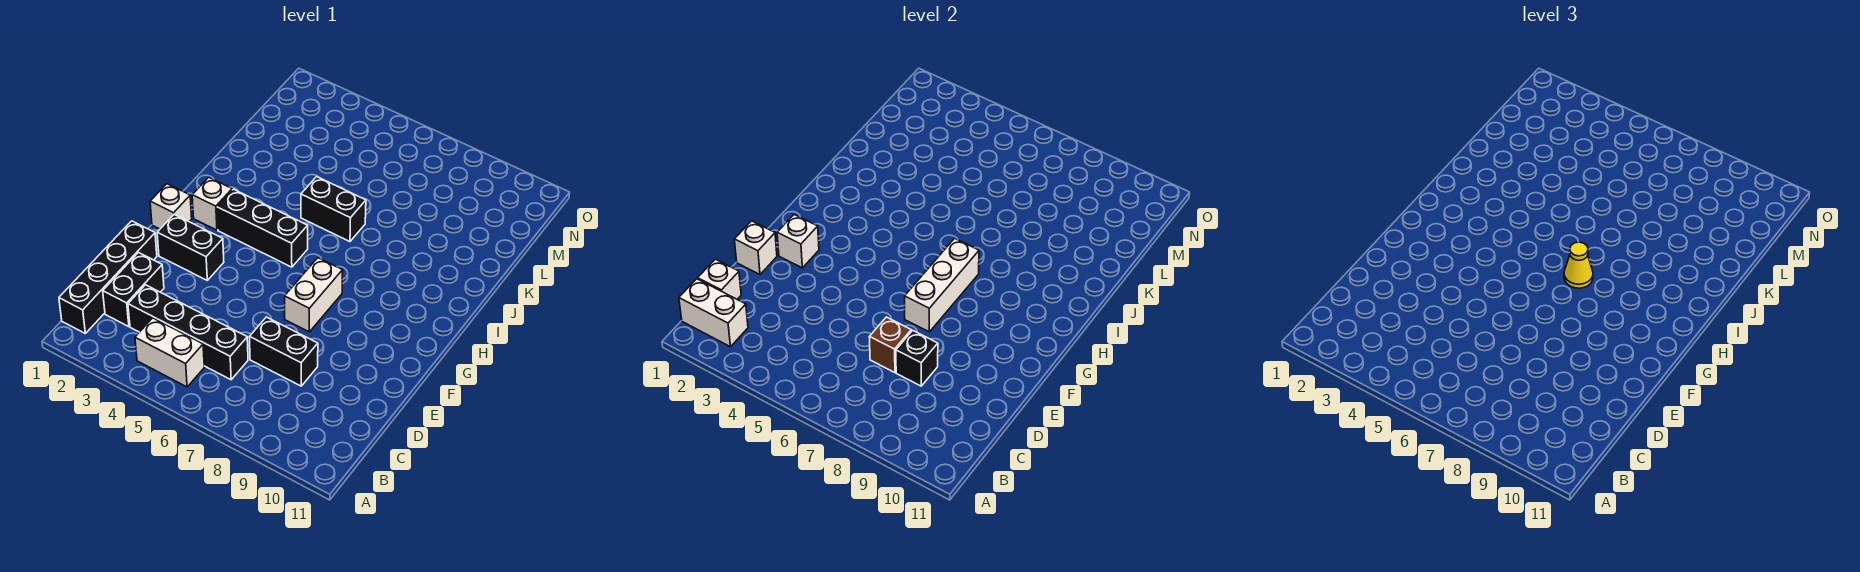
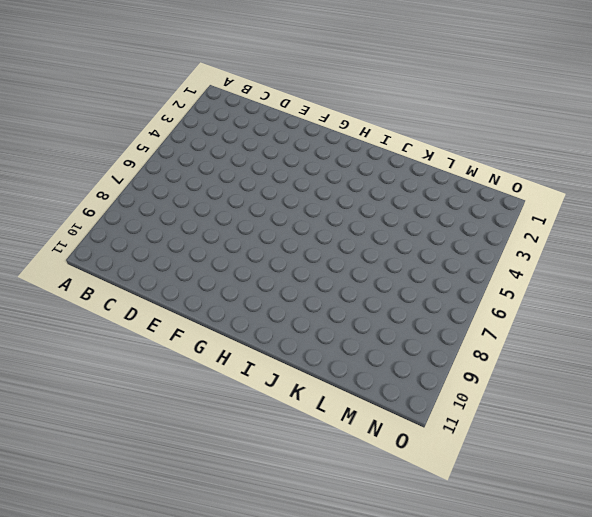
none -> black 1x4 brick [59,221,157,333]
none -> white 1x2 brick [135,318,204,387]
none -> black 1x2 brick [103,253,164,327]

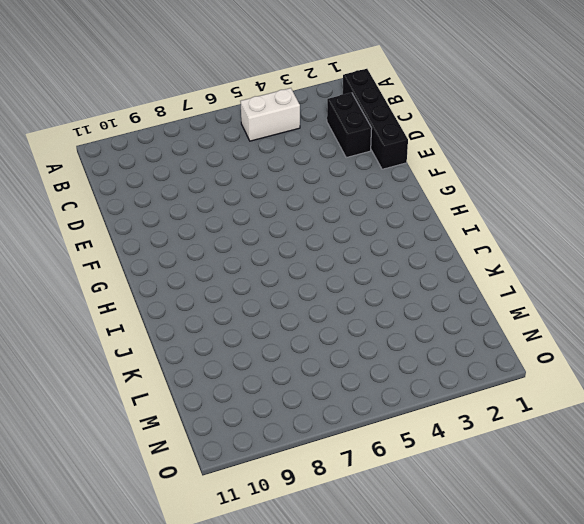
none -> black 1x4 brick [128,285,248,380]
none -> black 1x2 brick [249,317,318,386]
none -> black 1x2 brick [157,215,224,280]

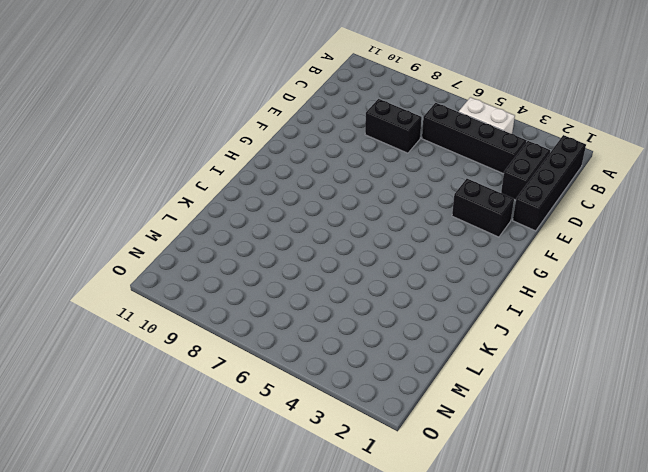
none -> white 1x2 brick [285,258,343,332]
none -> white 1x1 brick [150,184,192,229]
none -> white 1x1 brick [192,177,232,230]

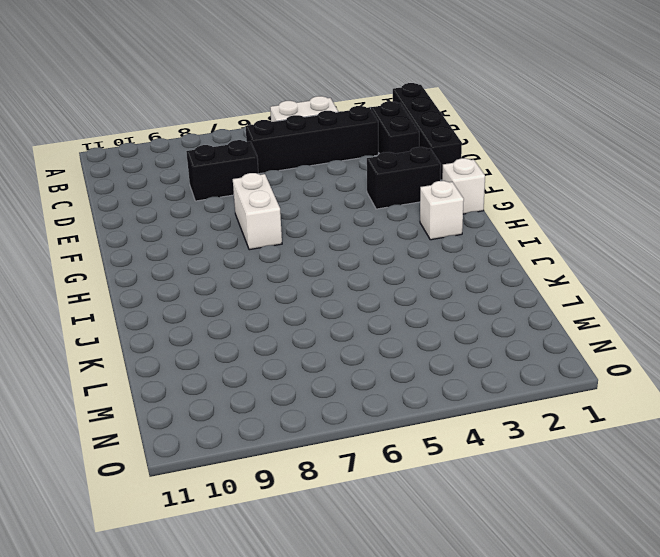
none -> black 1x3 brick [217,189,308,267]
none -> black 1x2 brick [301,177,366,242]
none -> white 1x2 brick [679,279,748,347]

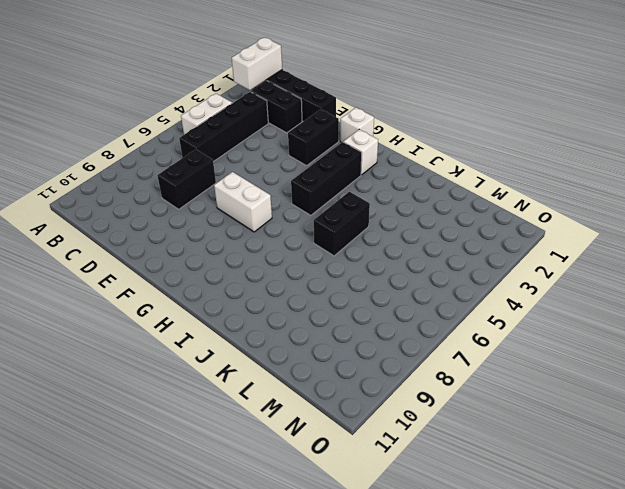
none -> white 1x1 brick [698,259,741,299]
none -> brown 1x1 brick [869,317,911,373]
none -> black 1x1 brick [896,330,938,386]

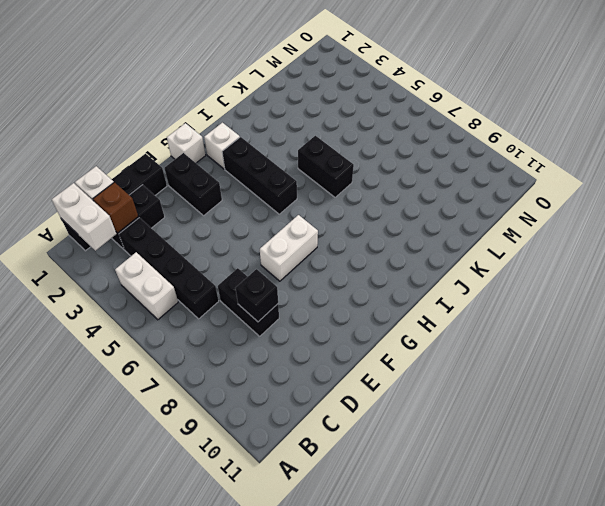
brown 1x1 brick [93,182,138,233] -> brown 1x1 brick moved to [869,317,911,373]
none -> white 1x1 brick [734,221,777,274]
none -> white 1x1 brick [777,215,819,268]
none -> white 1x3 brick [905,238,979,332]

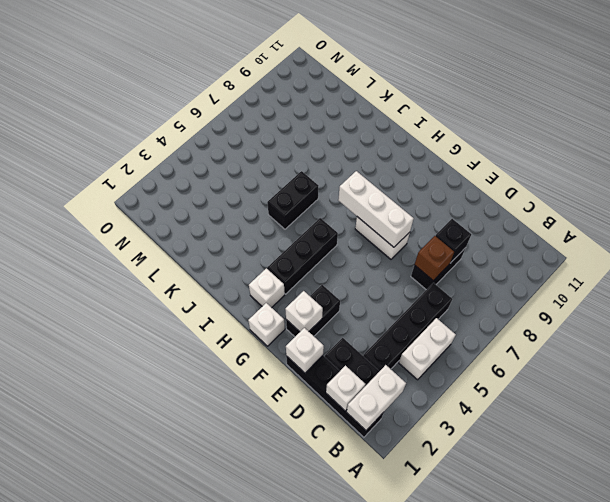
none -> yellow 1x1 cone [1564,242,1593,288]

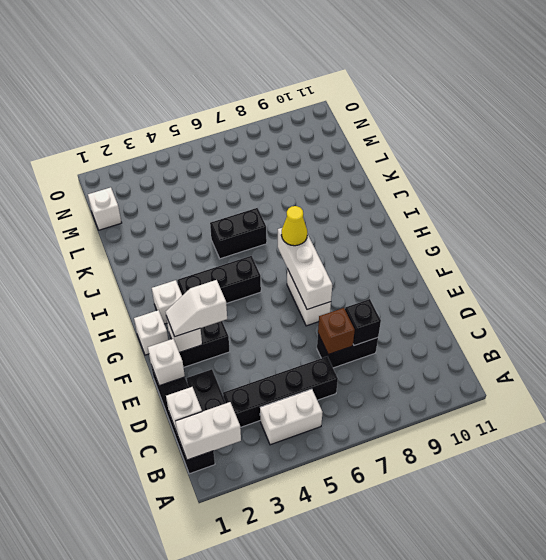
white 1x2 slope [165,280,227,336] -> none
white 1x1 brick [88,187,122,230] -> none

